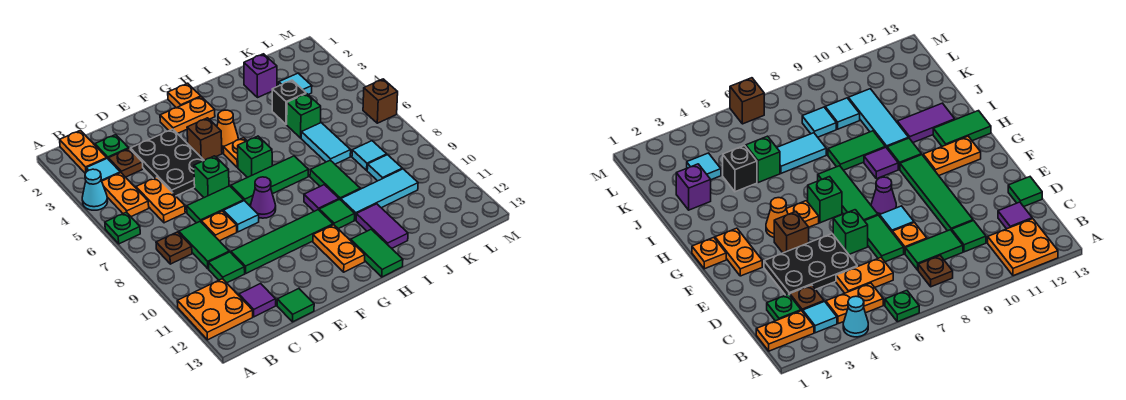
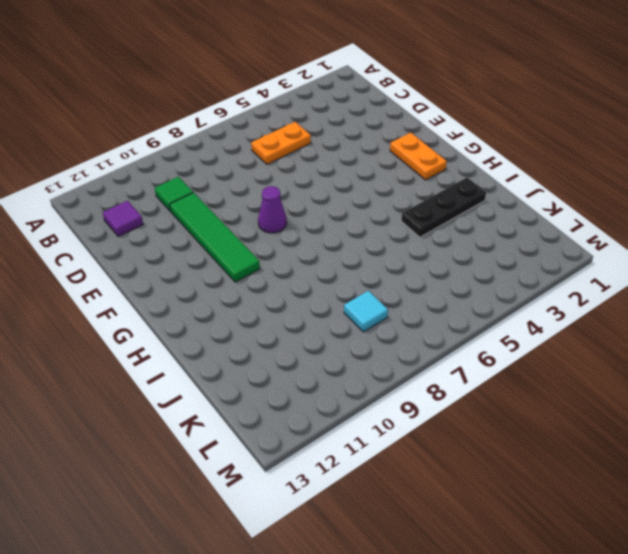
black 1x3 plate [401,177,486,237] -> none
none -> cyan 1x1 cone [82,169,108,210]
none -> green 1x1 plate [105,212,140,244]
none -> orange 2x2 plate [177,279,253,340]
none -> orange 1x2 plate [60,130,107,174]

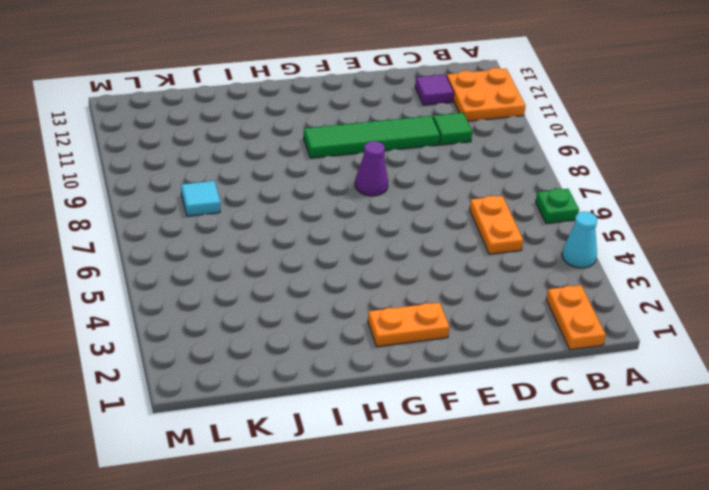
none -> cyan 1x1 tile [86,158,120,181]
none -> orange 1x2 plate [102,173,149,216]
none -> brown 1x1 plate [156,232,192,264]
none -> green 1x1 plate [95,135,129,158]

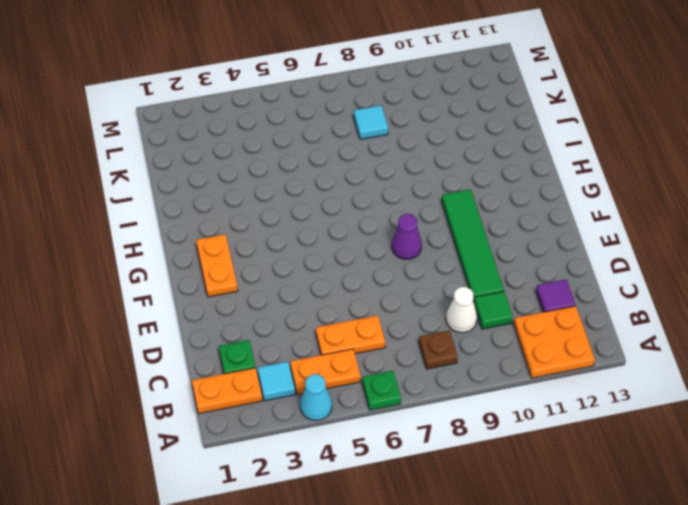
white 1x1 cone [446,287,477,333] -> green 1x2 tile [179,222,229,269]
none -> brown 1x1 plate [108,149,143,177]
none -> black 2x3 plate [130,129,204,196]
none -> green 1x2 tile [187,186,244,223]
none -> orange 1x1 plate [201,211,237,241]

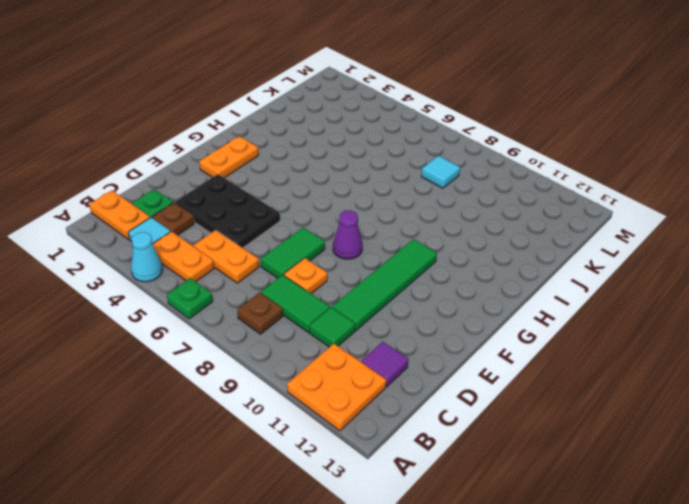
none -> green 1x1 tile [277,289,314,322]
none -> green 1x1 brick [194,156,229,198]
none -> cyan 1x1 tile [224,201,259,232]
none -> brown 1x1 brick [187,118,222,160]

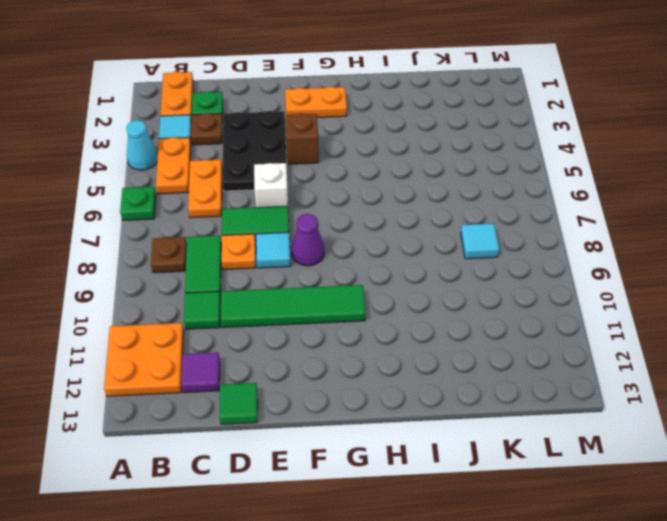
white 1x1 brick [254,163,288,208] -> green 1x1 brick [194,156,229,198]
none -> green 1x3 tile [231,156,308,205]
none -> orange 1x1 plate [168,83,201,108]
none -> orange 1x1 cone [217,110,238,150]
none -> orange 1x1 plate [223,138,247,167]

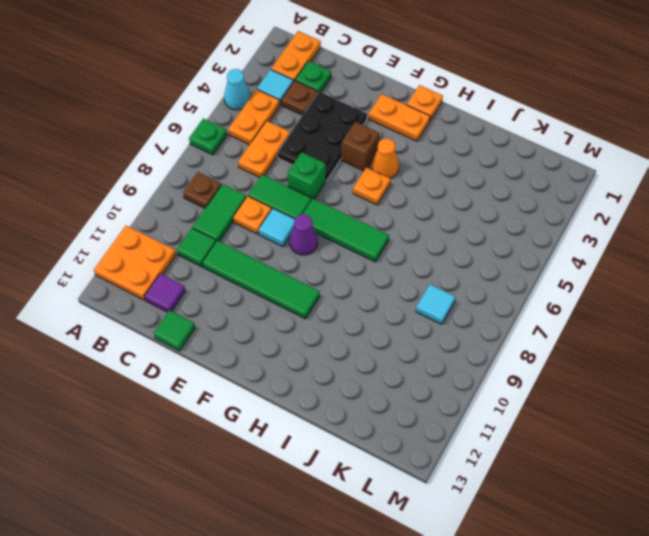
none -> green 1x1 brick [238,136,272,178]
none -> orange 1x2 plate [313,225,365,272]
none -> purple 1x1 tile [304,185,339,211]
none -> green 1x1 tile [319,199,355,229]

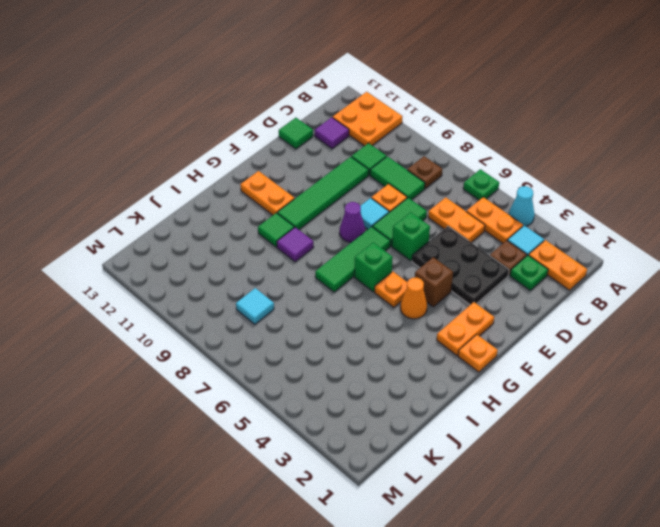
none -> green 1x2 tile [351,229,403,277]
none -> green 1x2 tile [310,160,360,200]
none -> cyan 1x3 tile [341,169,418,220]
none -> purple 1x2 tile [356,204,408,248]

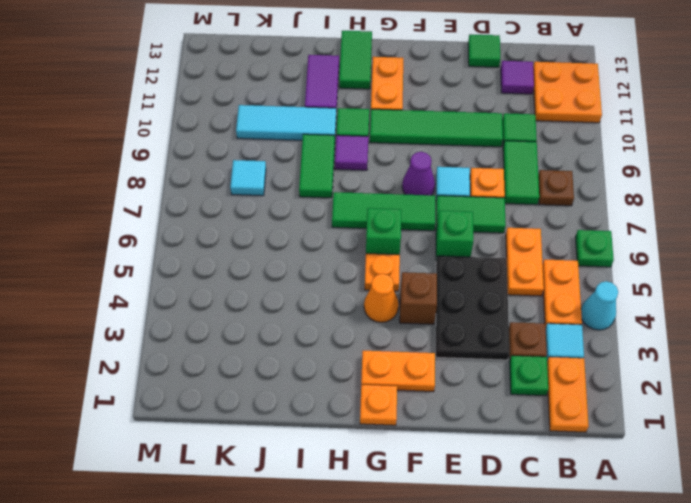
none -> purple 1x1 brick [244,54,277,97]
none -> black 1x1 brick [272,80,306,125]
none -> green 1x1 brick [287,94,321,138]
none -> cyan 1x2 tile [301,123,351,164]

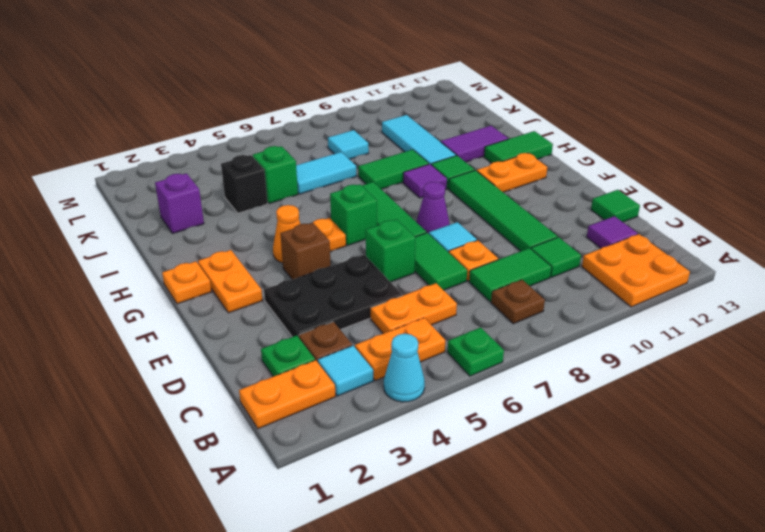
none -> cyan 1x1 tile [279,73,312,95]
none -> cyan 1x1 tile [367,155,402,181]
none -> brown 1x1 brick [363,79,398,123]

